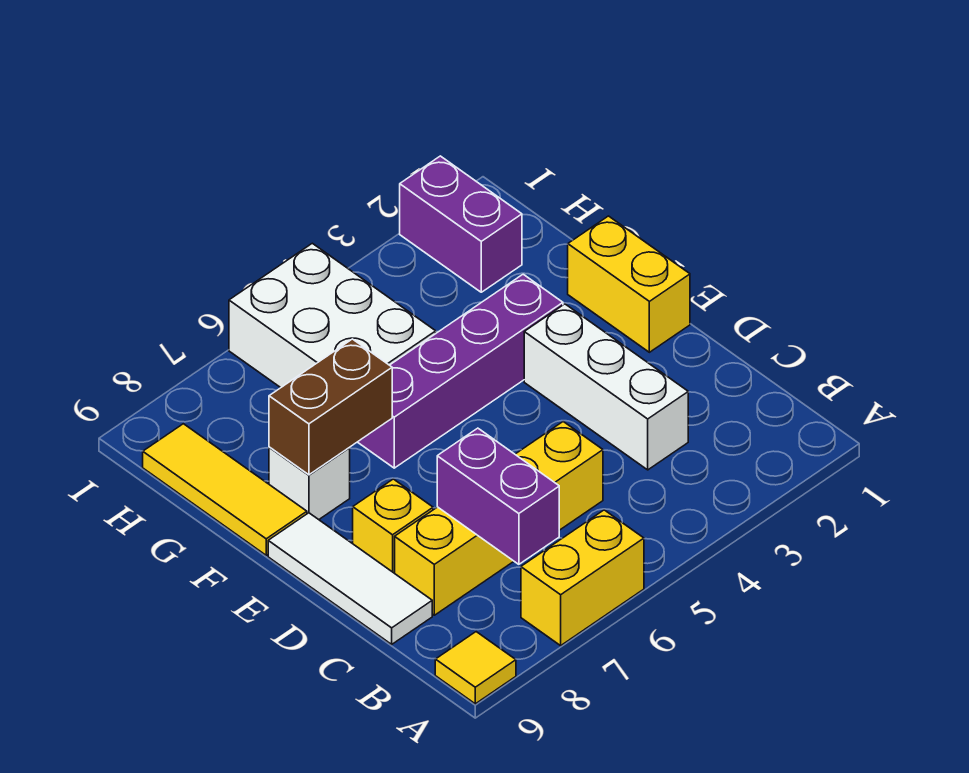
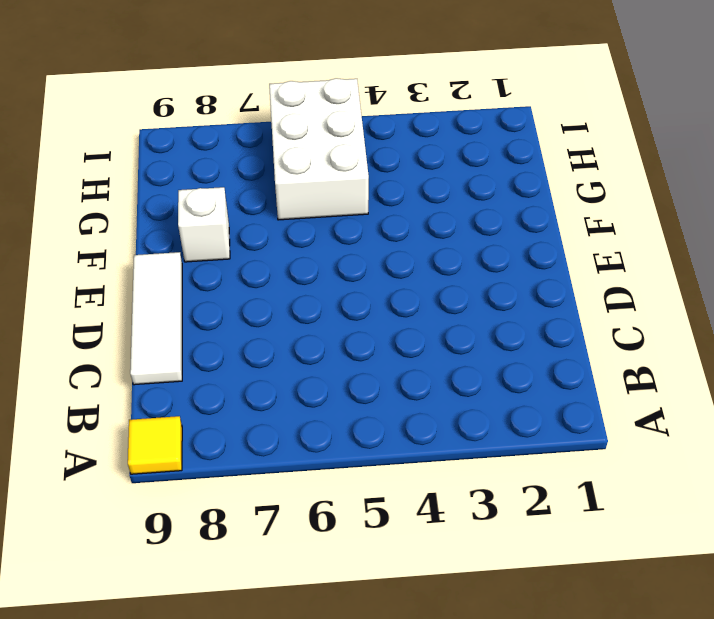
none -> yellow 1x2 brick [521,510,644,646]
none -> white 1x3 brick [524,304,688,470]
none -> yellow 1x4 brick [395,422,603,615]

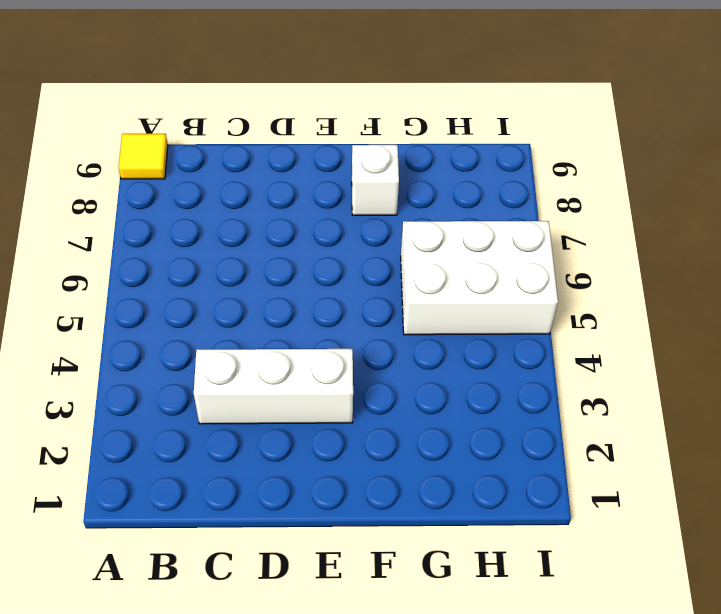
none -> yellow 1x2 brick [521,510,644,646]
none -> yellow 1x4 brick [395,422,603,615]
none -> white 1x3 tile [268,513,432,644]

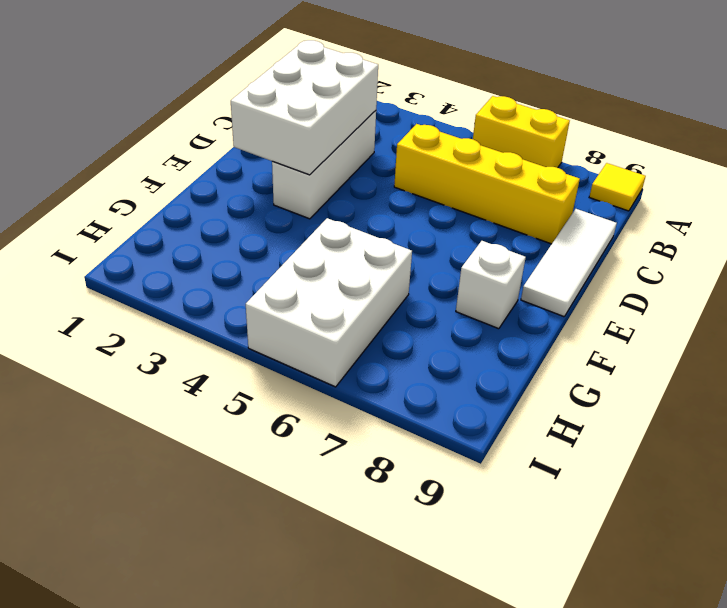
white 2x3 brick [231,40,378,175] -> none
none -> yellow 1x1 brick [353,479,433,573]
none -> yellow 1x2 brick [568,216,690,352]
none -> purple 1x4 brick [358,274,563,468]

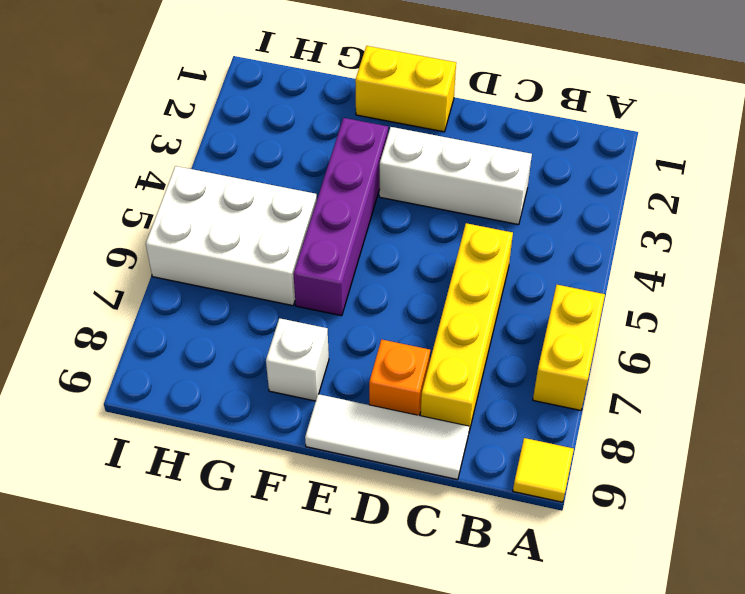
orange 1x1 brick [369,339,430,416] -> yellow 1x1 brick [353,479,433,573]
none -> yellow 1x3 tile [143,424,307,555]
none -> purple 1x2 brick [400,156,522,292]
none -> purple 1x2 brick [437,428,559,564]

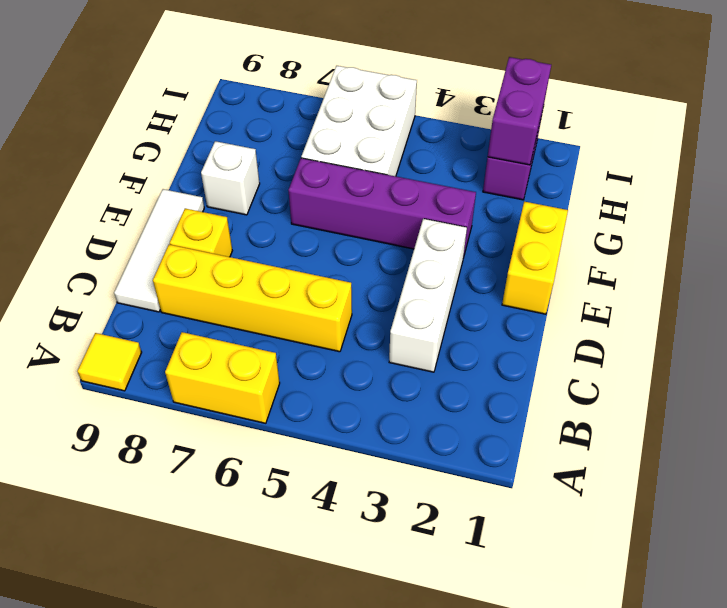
purple 1x2 brick [488,57,551,165] -> purple 1x2 brick moved to [437,428,559,564]
none -> yellow 1x3 tile [143,424,307,555]
none -> brown 1x2 brick [269,339,392,475]

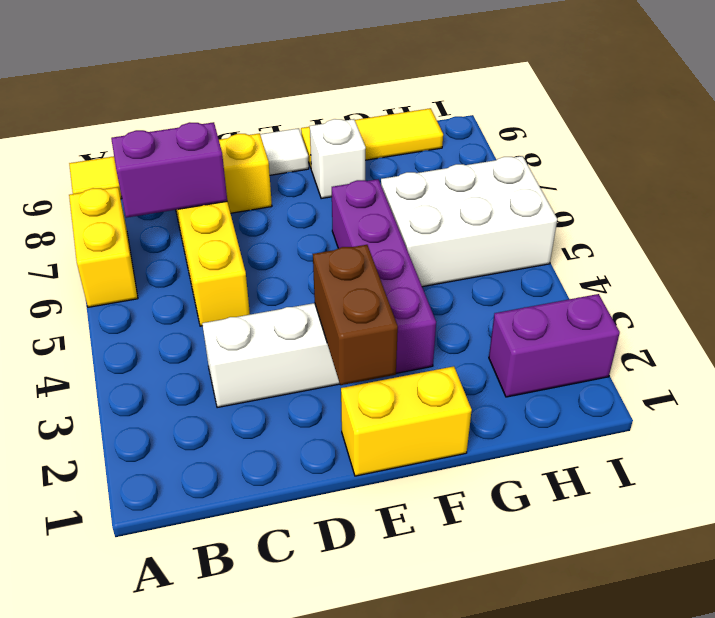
brown 1x2 brick [313,245,398,385] -> brown 1x2 brick moved to [269,339,392,475]

